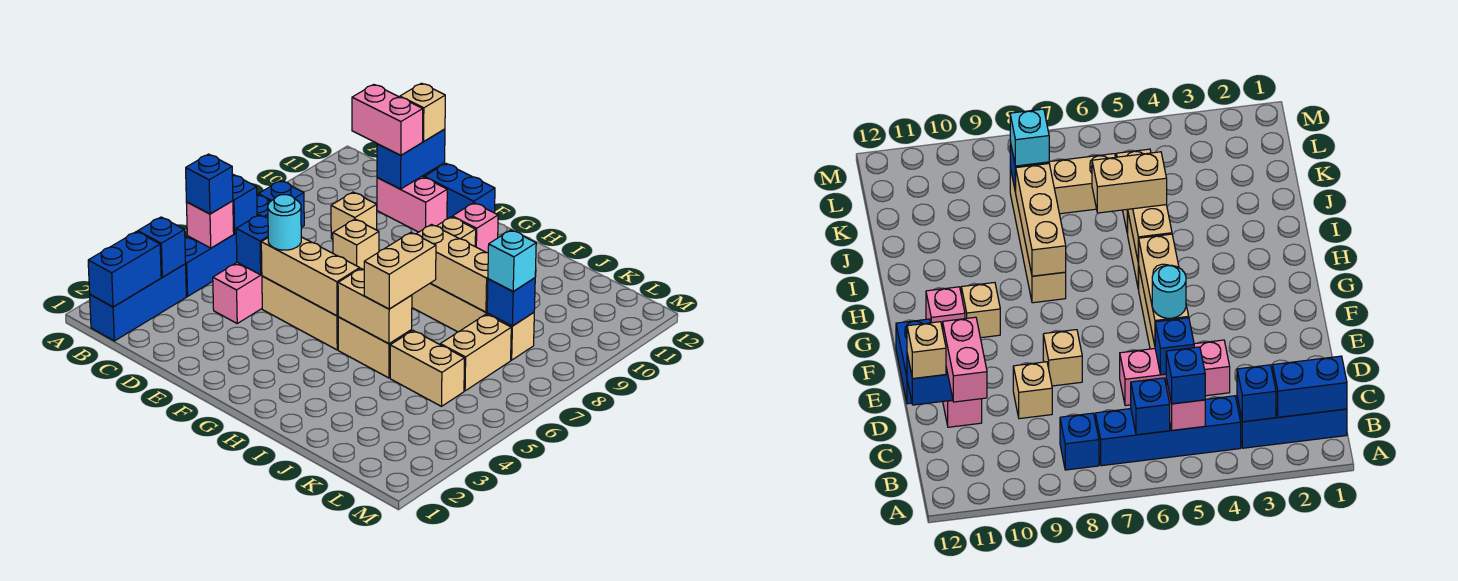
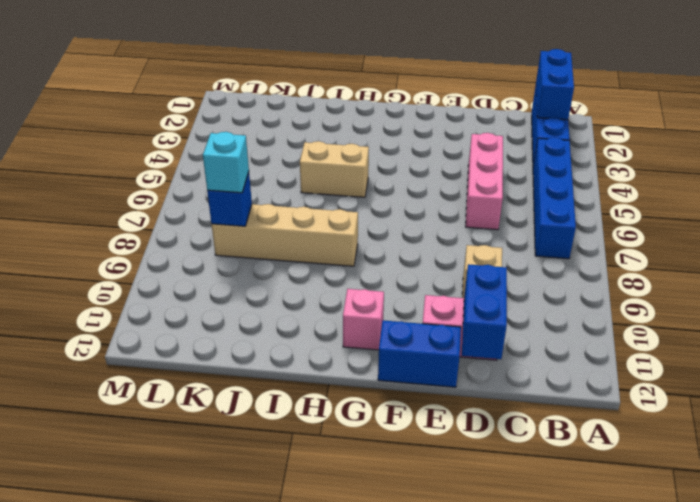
none -> blue 1x1 brick [258,181,304,227]
none -> tan 1x3 brick [262,276,338,350]
none -> tan 1x1 brick [333,219,379,270]
none -> tan 1x1 brick [437,217,476,246]

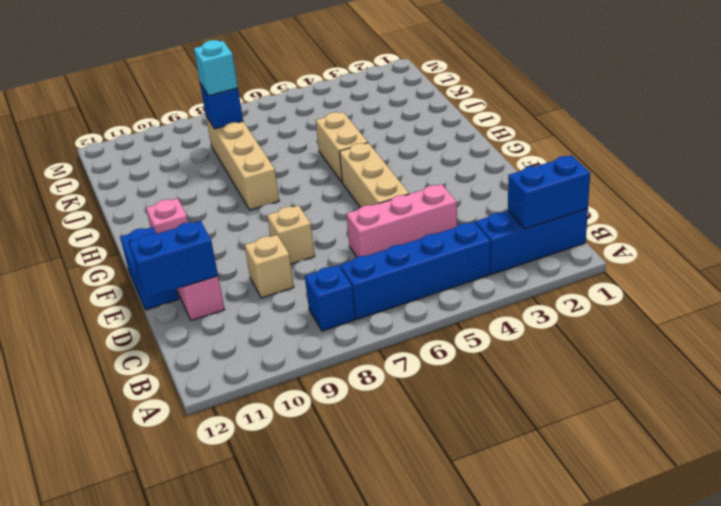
none -> tan 1x1 brick [437,217,476,246]
none -> tan 1x2 brick [390,331,465,406]
none -> tan 1x2 brick [440,314,511,391]
none -> blue 1x1 brick [138,217,186,277]

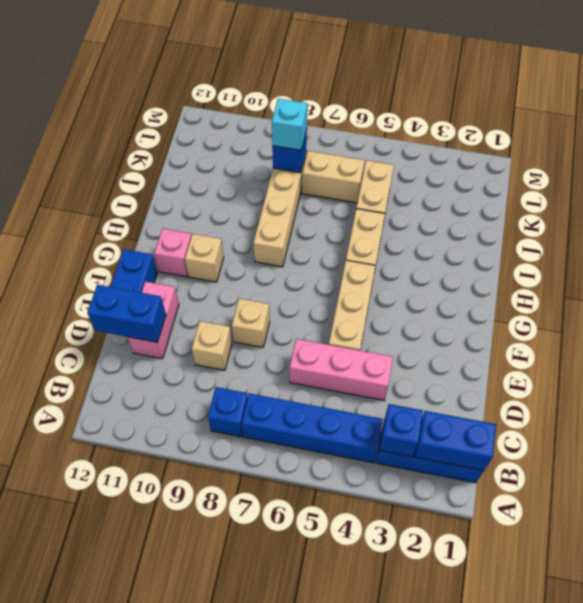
none -> pink 1x1 brick [186,201,234,248]
none -> blue 1x1 brick [232,175,257,234]
none -> blue 1x1 brick [236,215,268,275]
none -> tan 1x3 brick [261,237,360,316]

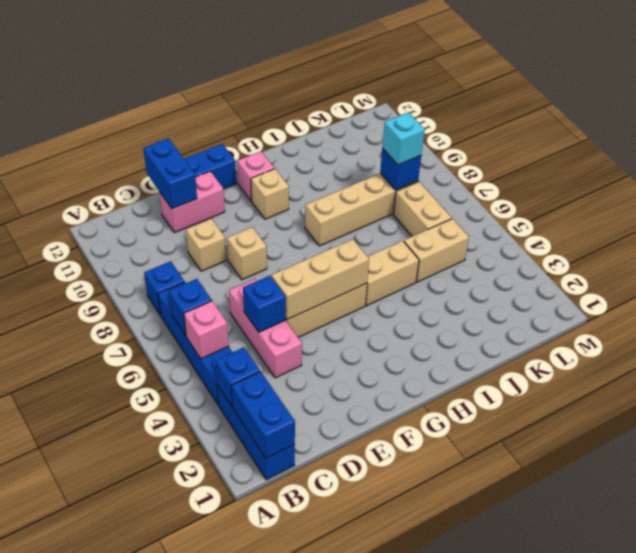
none -> tan 1x2 brick [338,269,412,344]
none -> tan 1x3 brick [417,225,488,312]
none -> blue 1x1 brick [186,154,233,214]
none -> pink 1x2 brick [352,85,423,155]

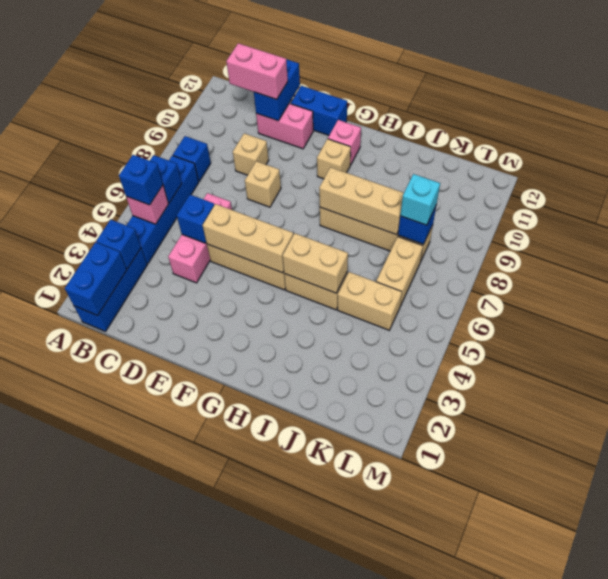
none -> tan 1x1 brick [400,83,445,141]
none -> cyan 1x1 round brick [268,195,301,250]
none -> tan 1x2 brick [364,232,436,309]

